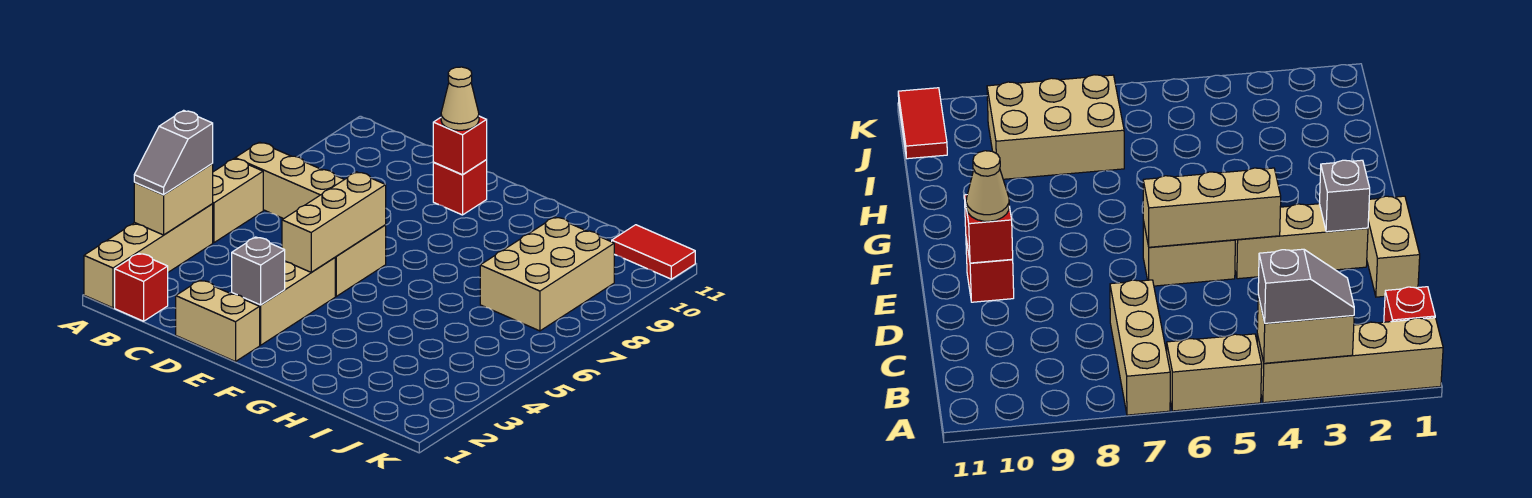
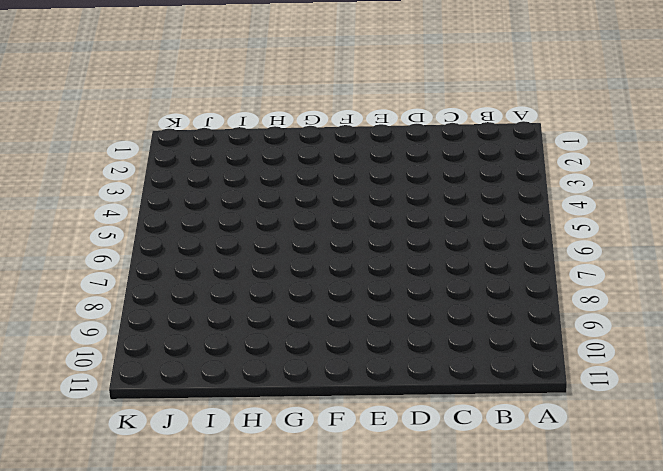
none -> tan 1x4 brick [84,204,213,308]
none -> tan 1x2 brick [213,159,263,243]
none -> tan 1x3 brick [235,142,344,219]

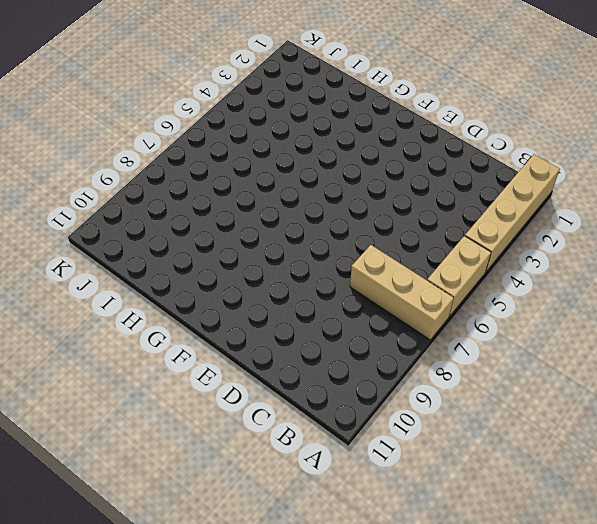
none -> red 1x1 brick [115,253,168,321]
none -> tan 1x2 brick [176,280,260,362]
none -> tan 1x3 brick [232,258,335,345]

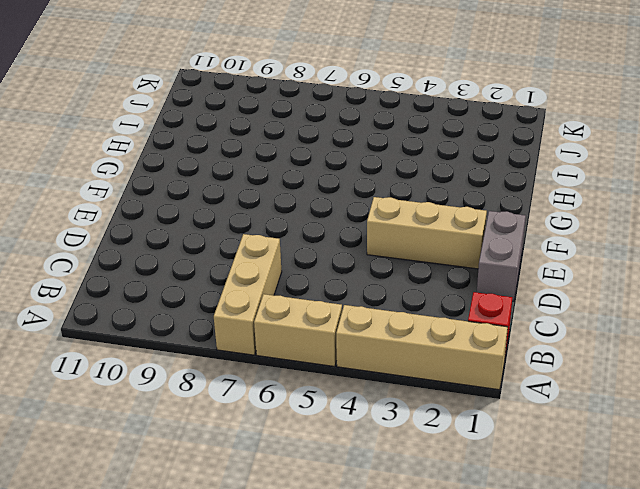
grey 1x2 brick [477,211,526,301] -> tan 1x2 brick [176,280,260,362]
none -> tan 1x2 brick [335,225,386,296]
none -> red 1x1 brick [433,160,487,215]
none -> tan 2x3 brick [480,217,614,331]

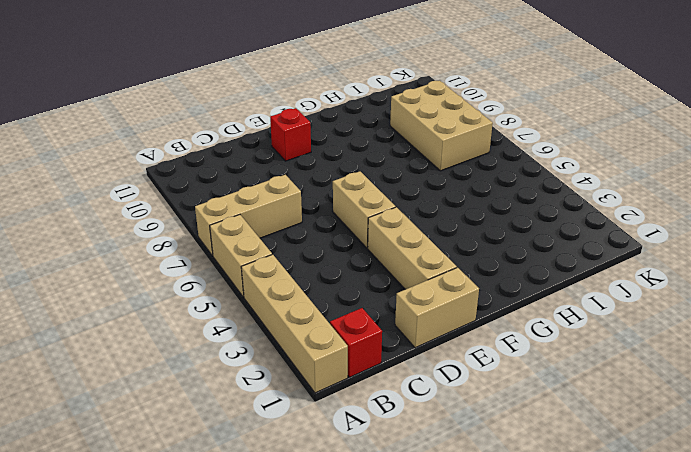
none -> red 1x2 tile [612,225,695,279]
none -> tan 1x2 brick [134,163,213,235]
none -> grey 1x1 brick [232,237,285,305]

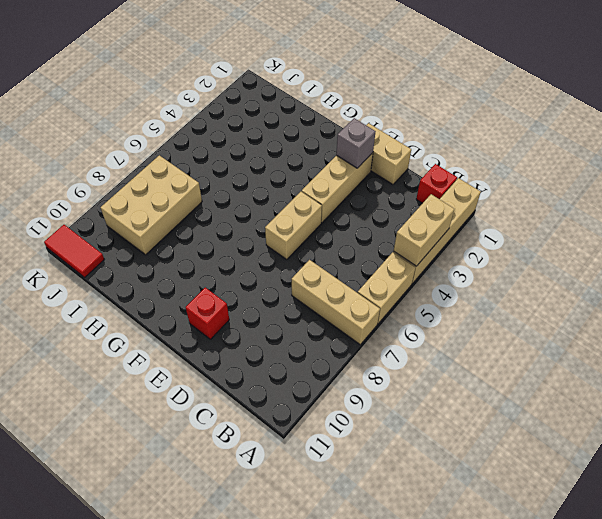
none -> tan 1x3 brick [282,172,386,272]
none -> red 1x1 brick [433,116,487,175]
none -> grey 1x2 slope [134,110,213,195]

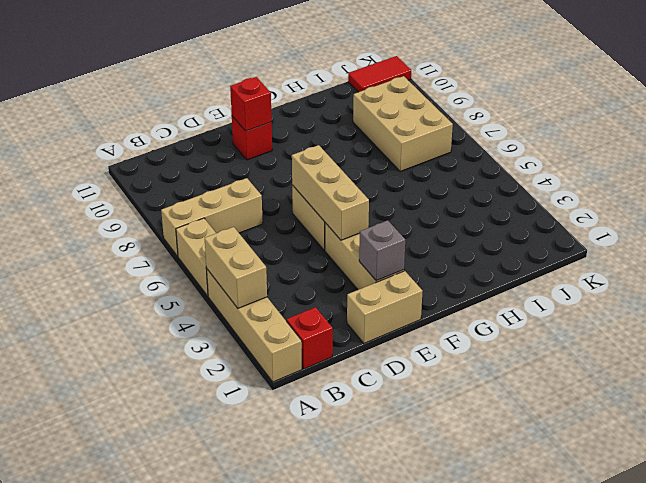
none -> grey 1x2 slope [134,110,213,195]
none -> tan 1x1 cone [441,67,479,130]

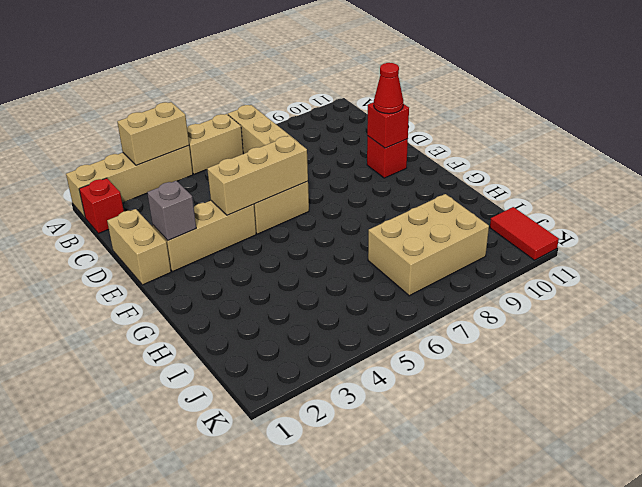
red 1x1 cone [374,63,403,114] -> tan 1x1 cone [441,67,479,130]
none -> grey 1x2 slope [134,110,213,195]

